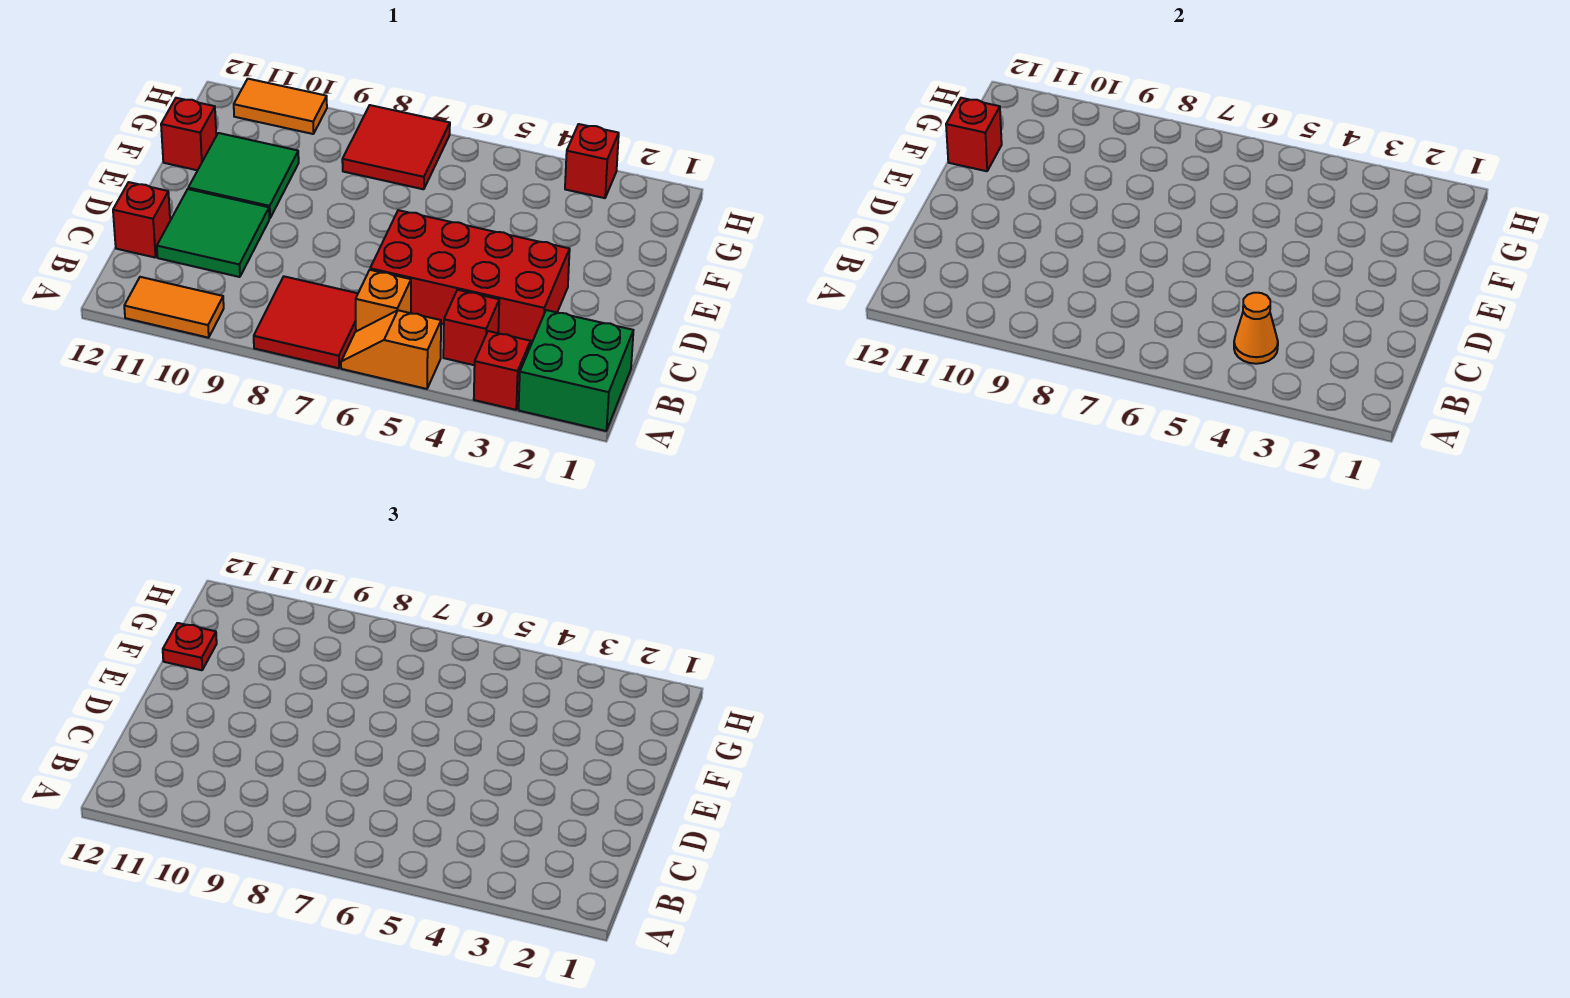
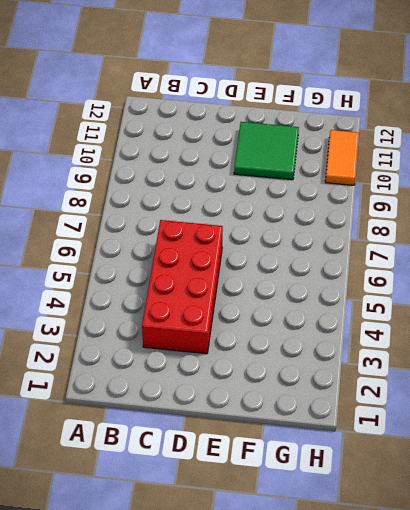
none -> green 2x2 brick [519,310,633,431]
none -> red 1x1 brick [474,331,530,410]
none -> orange 1x2 slope [341,310,441,389]

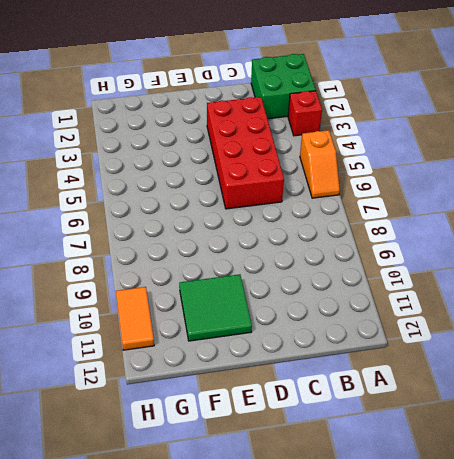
none -> red 2x2 tile [254,276,358,368]
none -> orange 1x2 tile [124,277,224,338]
none -> red 1x1 brick [443,290,499,365]

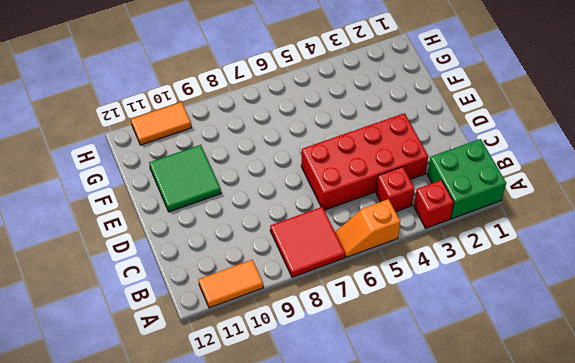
none -> orange 1x1 brick [356,270,411,331]
none -> green 2x2 tile [157,189,269,277]
none -> red 1x1 brick [113,182,170,258]

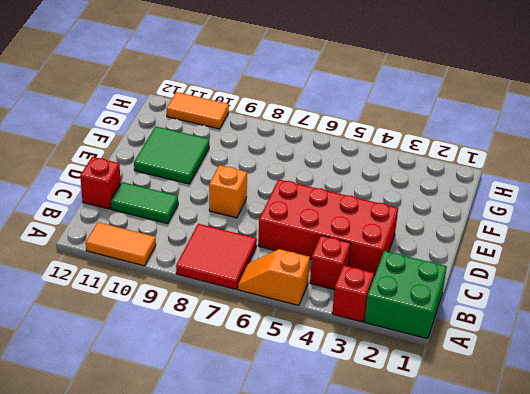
green 1x2 tile [111,182,178,224] -> green 2x2 tile [157,189,269,277]
orange 1x1 brick [209,165,247,218] -> orange 1x1 brick moved to [356,270,411,331]
none -> red 1x1 brick [161,98,216,170]
none -> red 2x2 tile [342,105,450,189]
none -> red 1x1 brick [565,124,619,198]

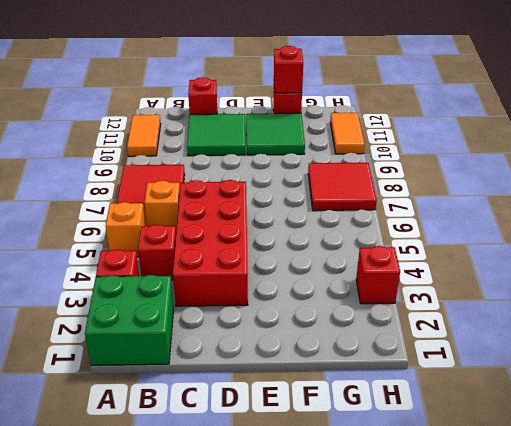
none -> orange 1x1 cone [1234,293,1278,364]
none -> red 1x1 plate [163,623,217,670]

